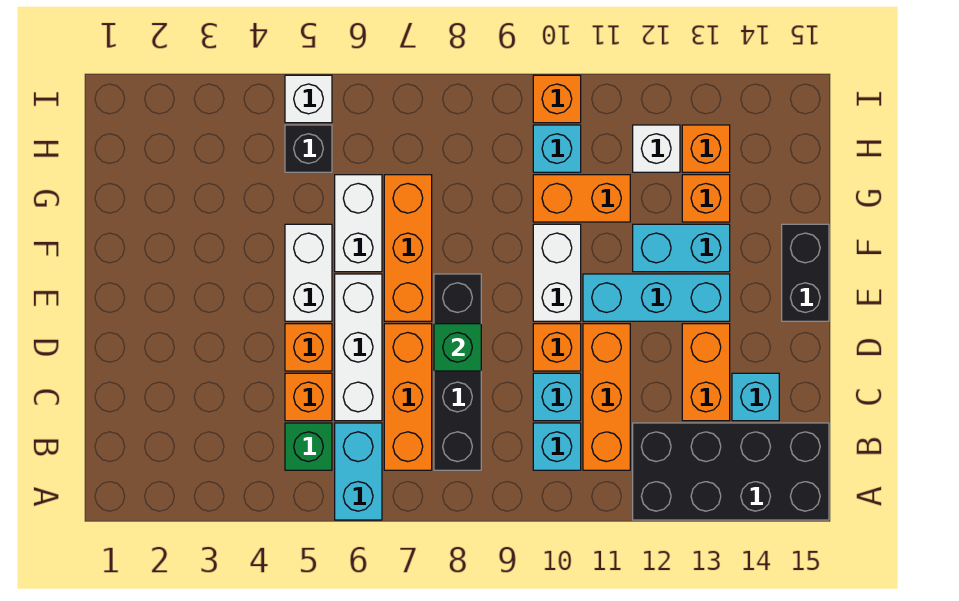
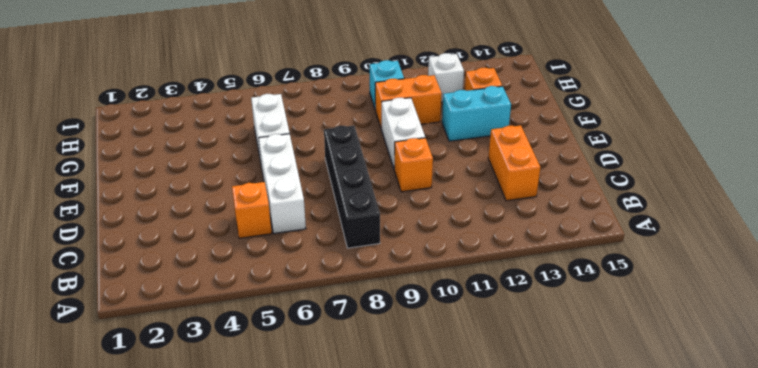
none -> cyan 1x2 brick [335,423,382,520]
none -> black 2x4 brick [633,423,829,520]
none -> green 1x1 brick [285,423,332,470]
none -> orange 1x3 brick [384,324,432,470]

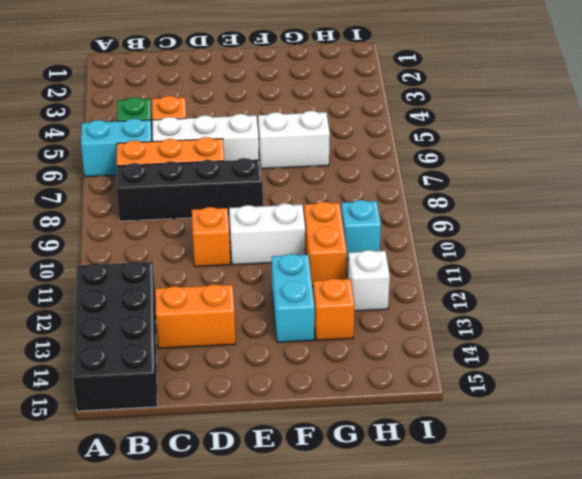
none -> cyan 1x1 brick [533,423,581,470]
none -> orange 1x3 brick [583,324,630,470]
none -> cyan 1x1 brick [533,373,581,421]
none -> cyan 1x1 brick [732,373,779,421]

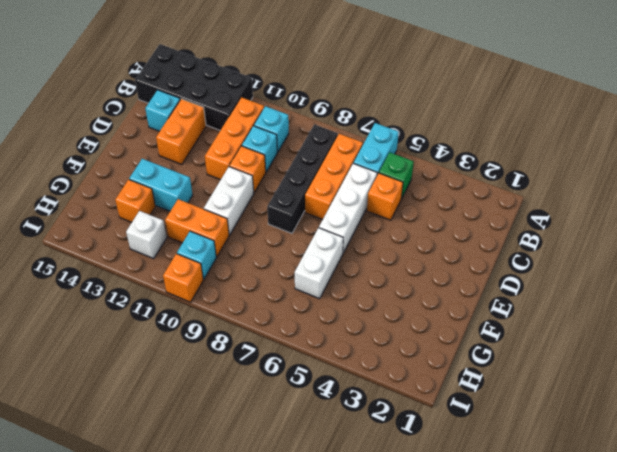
none -> orange 1x1 brick [285,324,332,371]
none -> white 1x2 brick [285,224,332,321]
none -> orange 1x3 brick [384,175,432,321]
none -> cyan 1x3 brick [583,274,730,321]

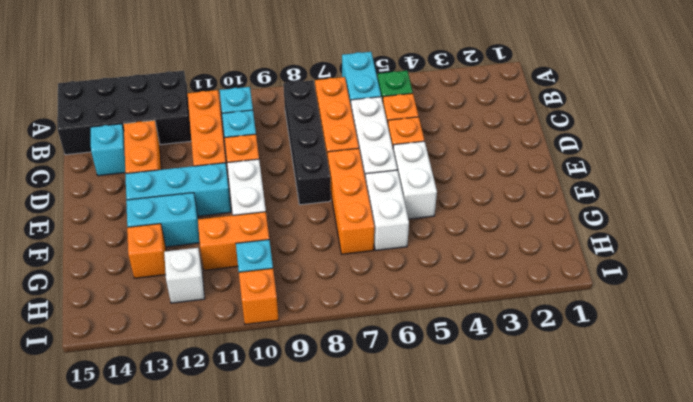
none -> black 1x2 brick [782,224,829,321]
none -> black 1x1 brick [285,125,332,172]
none -> orange 1x1 brick [682,125,730,172]
none -> white 1x1 brick [285,75,332,123]

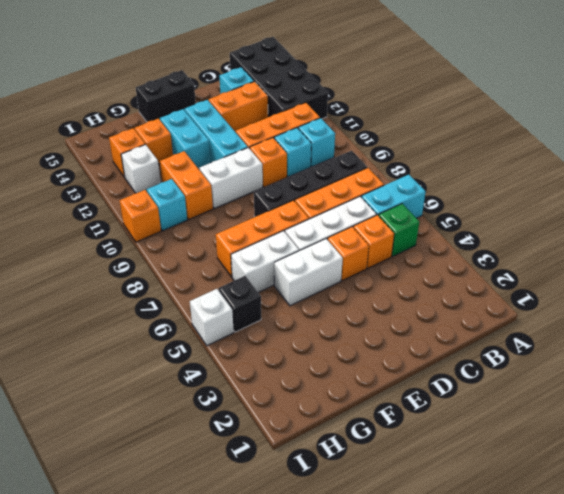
none -> green 1x1 brick [434,324,481,371]

